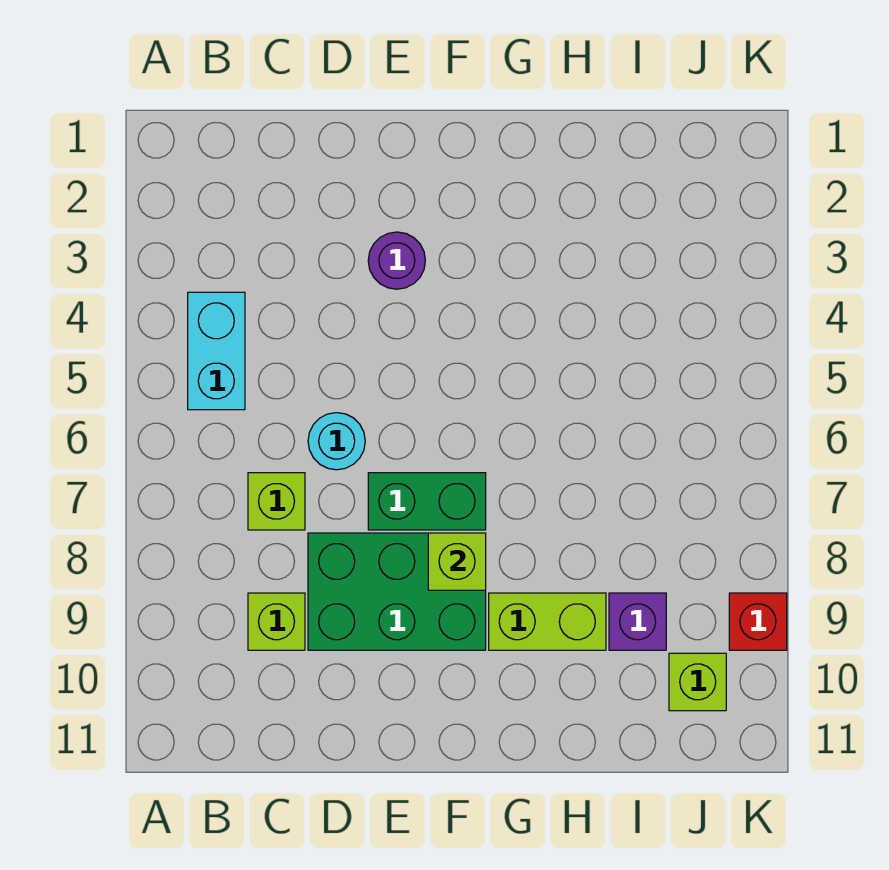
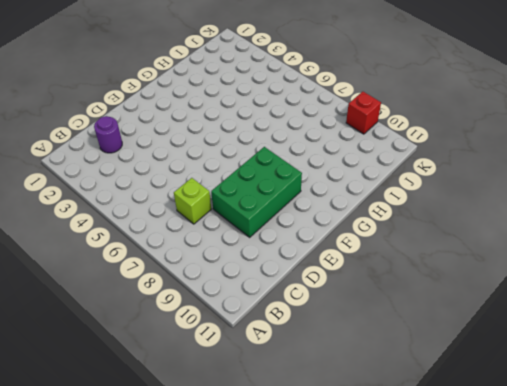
purple 1x1 round brick [94,116,122,153] -> purple 1x1 round brick moved to [368,232,425,289]
none -> cyan 1x2 brick [188,292,245,410]
none -> lime 1x1 brick [248,593,305,650]
none -> cyan 1x1 round brick [308,413,365,470]

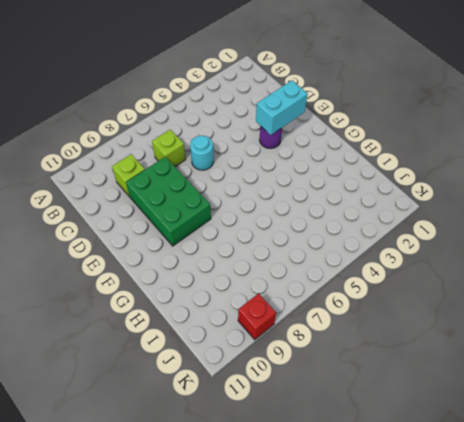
cyan 1x2 brick [256,80,308,135] -> cyan 1x2 brick moved to [188,292,245,410]
none -> green 1x2 brick [368,473,486,530]
none -> lime 1x2 brick [489,593,606,650]
none -> purple 1x1 brick [609,593,666,650]

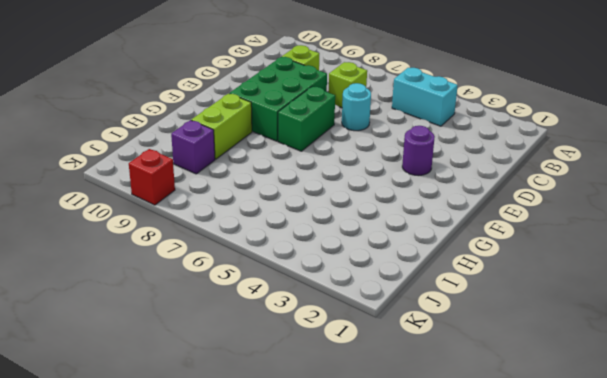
none -> lime 1x1 brick [669,653,726,711]
none -> lime 1x1 brick [428,533,486,590]

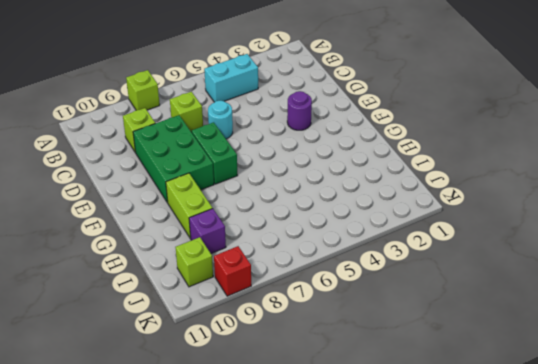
lime 1x1 brick [126,70,160,110] -> lime 1x1 brick moved to [428,533,486,590]

